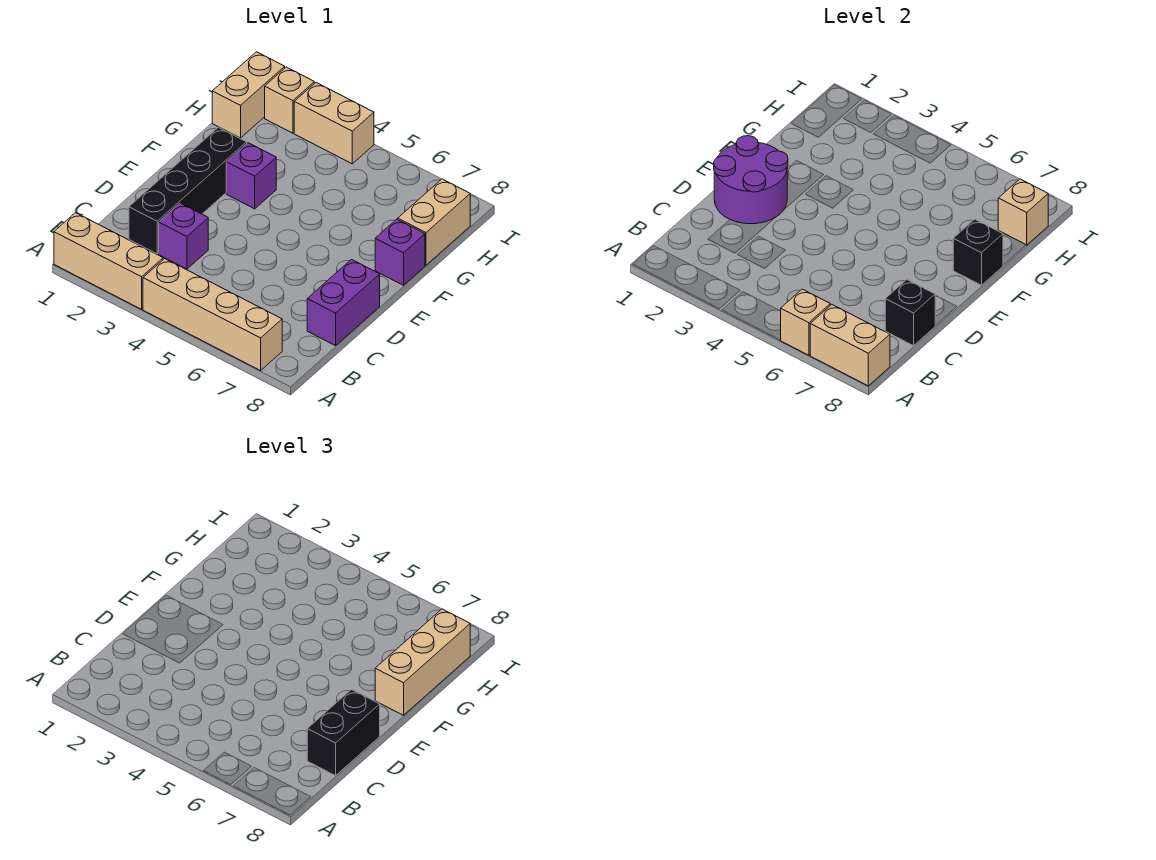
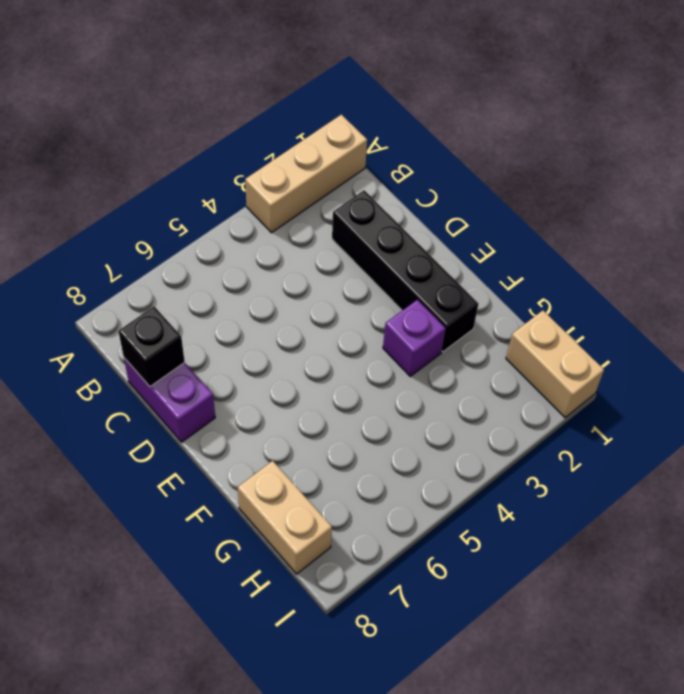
none -> tan 1x4 brick [143,259,282,371]
none -> purple 1x1 brick [159,203,208,269]
none -> purple 1x1 brick [375,219,425,285]

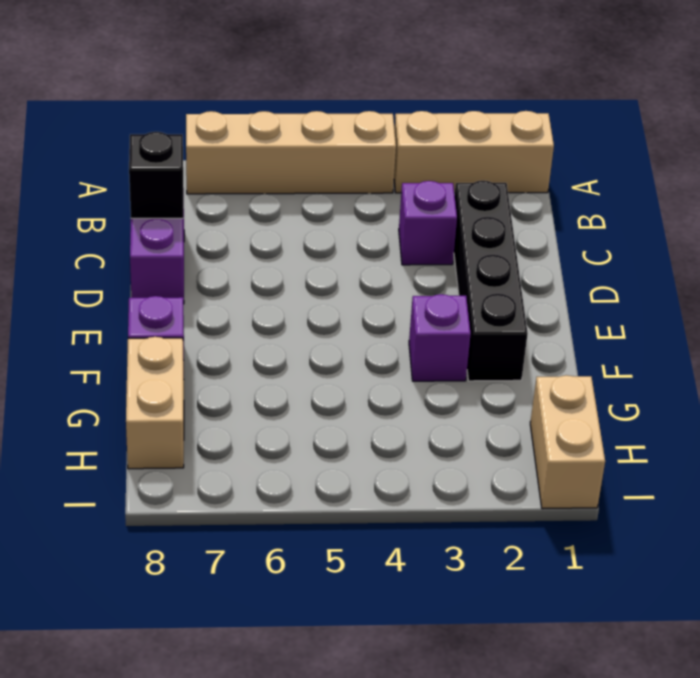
none -> tan 1x1 brick [265,67,314,133]
none -> tan 1x2 brick [294,83,374,164]
none -> tan 1x1 brick [781,289,830,355]

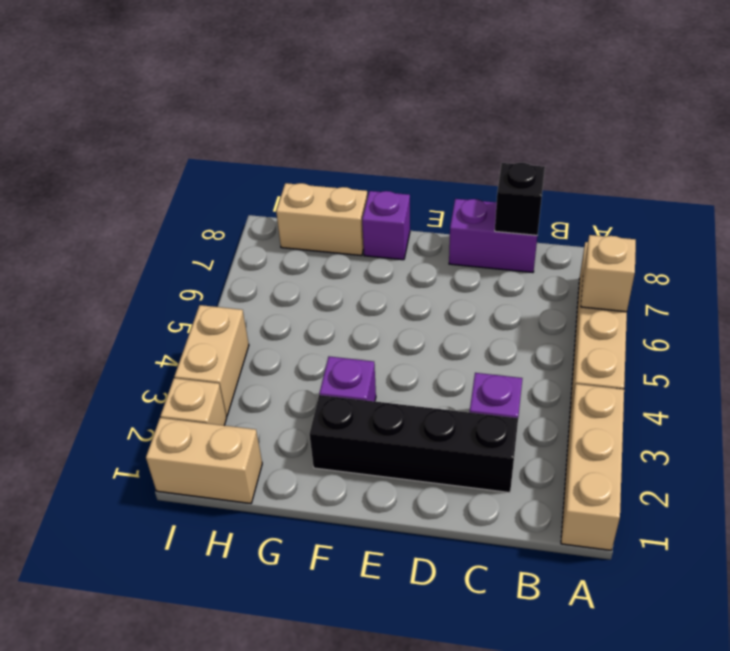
none -> tan 1x2 brick [810,305,890,386]
none -> purple 2x2 round brick [714,136,788,224]
none -> black 1x1 brick [953,219,1003,285]

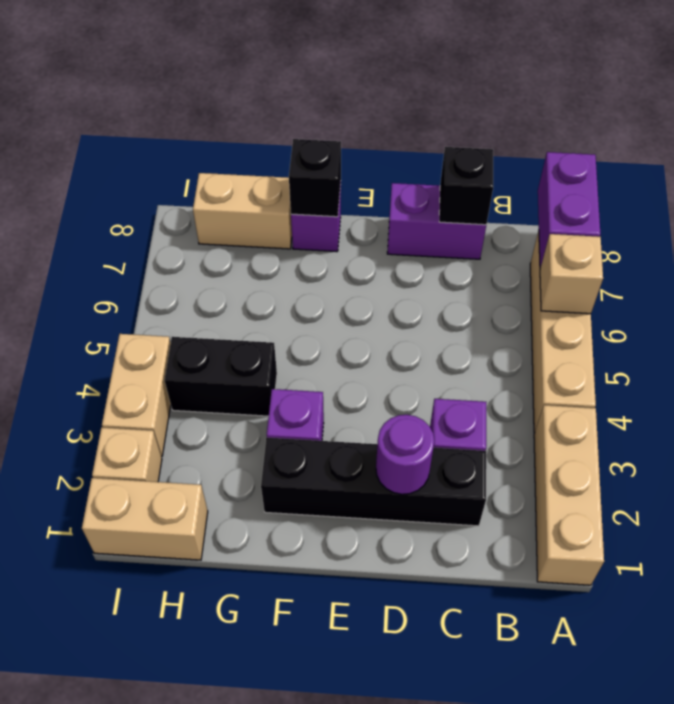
purple 1x2 brick [538,152,600,268] -> tan 1x2 brick [810,305,890,386]
purple 1x1 round brick [376,415,434,494] -> purple 2x2 round brick [714,136,788,224]
black 1x2 brick [165,337,277,416] -> black 1x2 brick moved to [307,690,380,776]
none -> tan 1x1 brick [998,179,1048,245]
none -> tan 1x3 brick [375,609,470,715]

